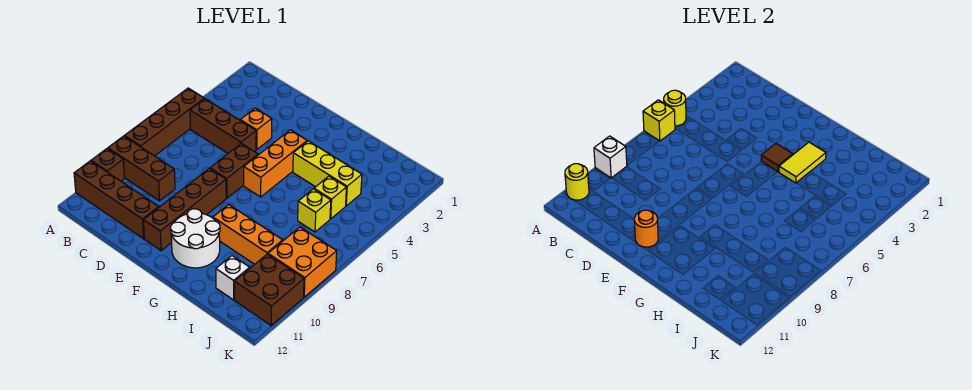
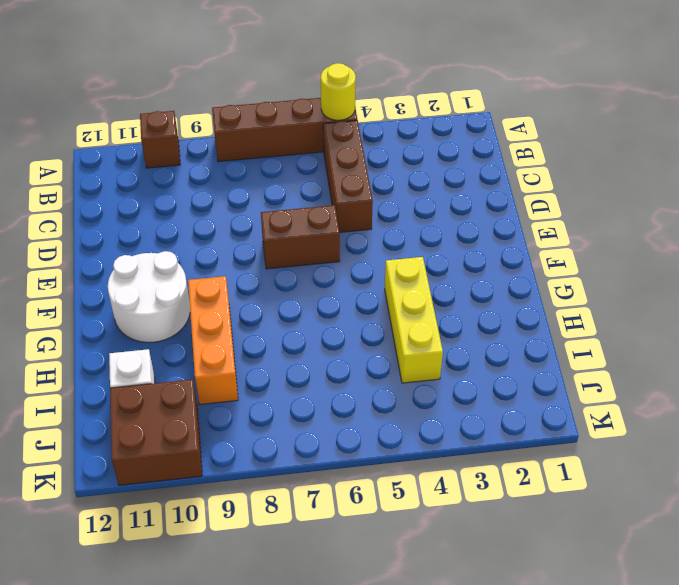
none -> brown 1x3 brick [108,136,175,201]
none -> brown 1x4 brick [74,161,159,239]
none -> orange 1x1 brick [240,108,272,149]

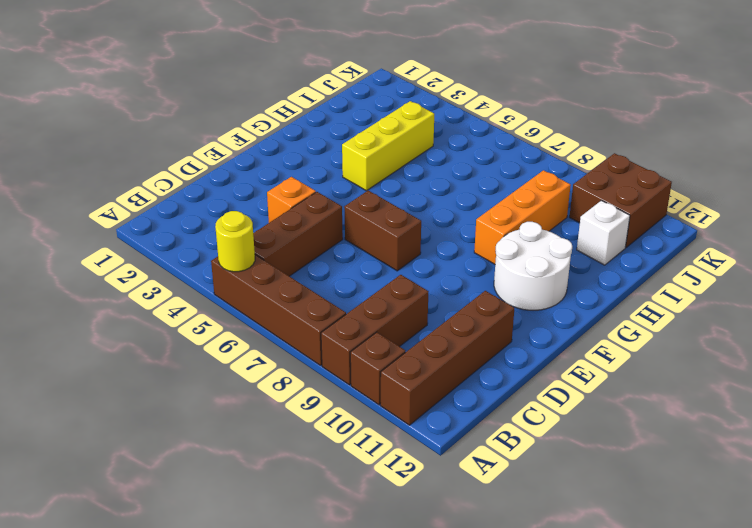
none -> brown 1x4 brick [143,169,226,251]
none -> orange 1x3 brick [244,130,307,197]
none -> yellow 1x1 brick [314,176,347,219]

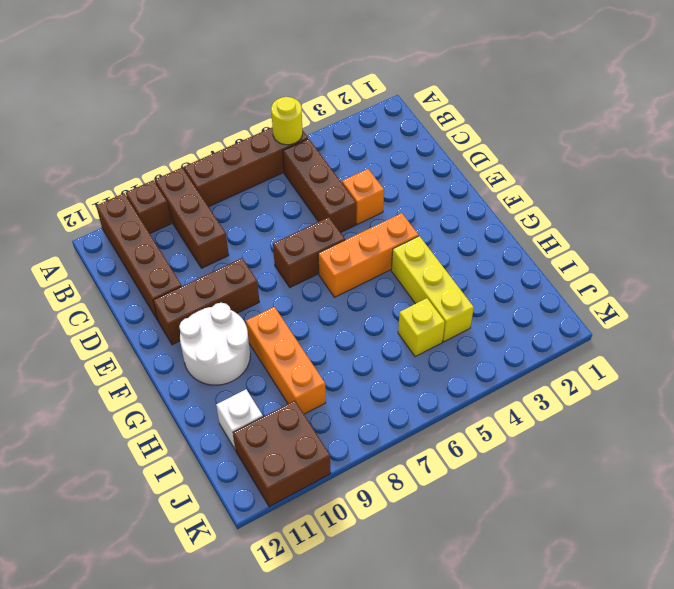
brown 1x3 brick [153,258,259,345] -> brown 1x4 brick [143,169,226,251]
none -> yellow 1x1 brick [298,189,331,232]
none -> orange 2x2 brick [268,227,337,297]
none -> yellow 1x1 brick [643,100,675,141]

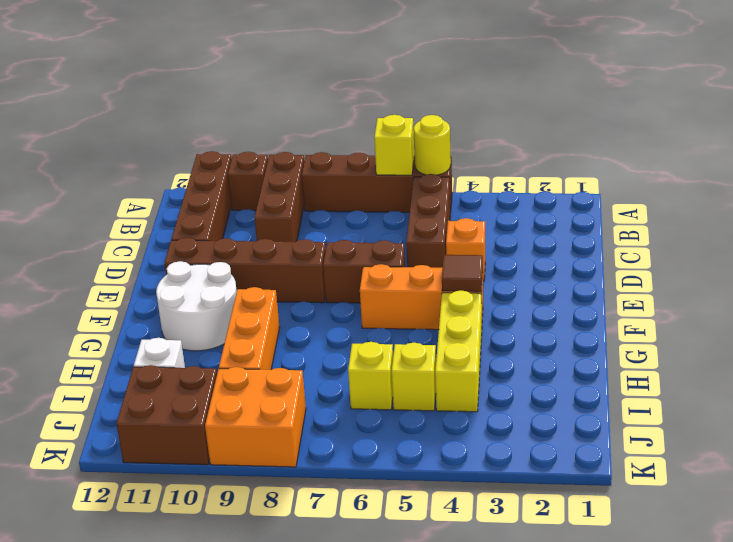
none -> white 1x1 brick [594,136,627,178]
none -> yellow 1x1 round brick [565,164,589,200]
none -> orange 1x1 round brick [634,210,658,247]

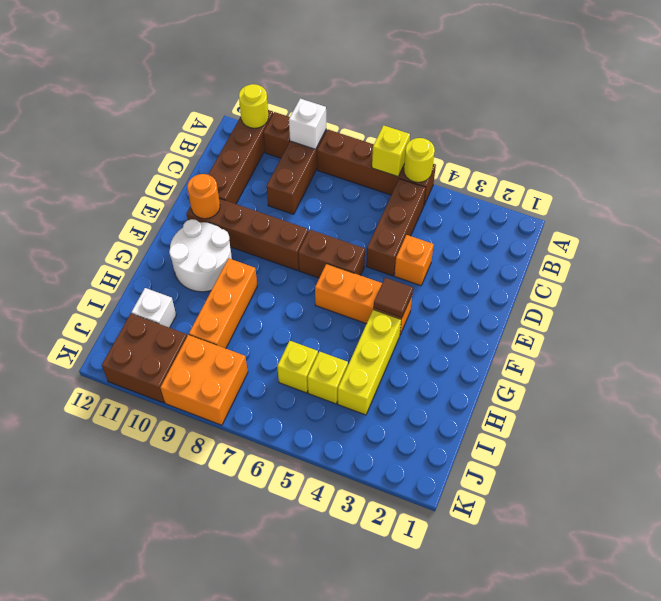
none -> yellow 1x2 tile [779,142,826,183]

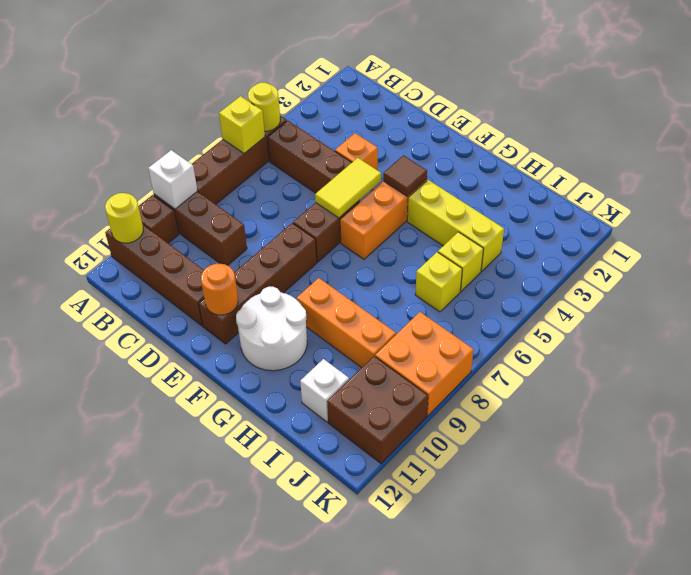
yellow 1x2 tile [315,158,381,218] -> yellow 1x2 tile moved to [779,142,826,183]

